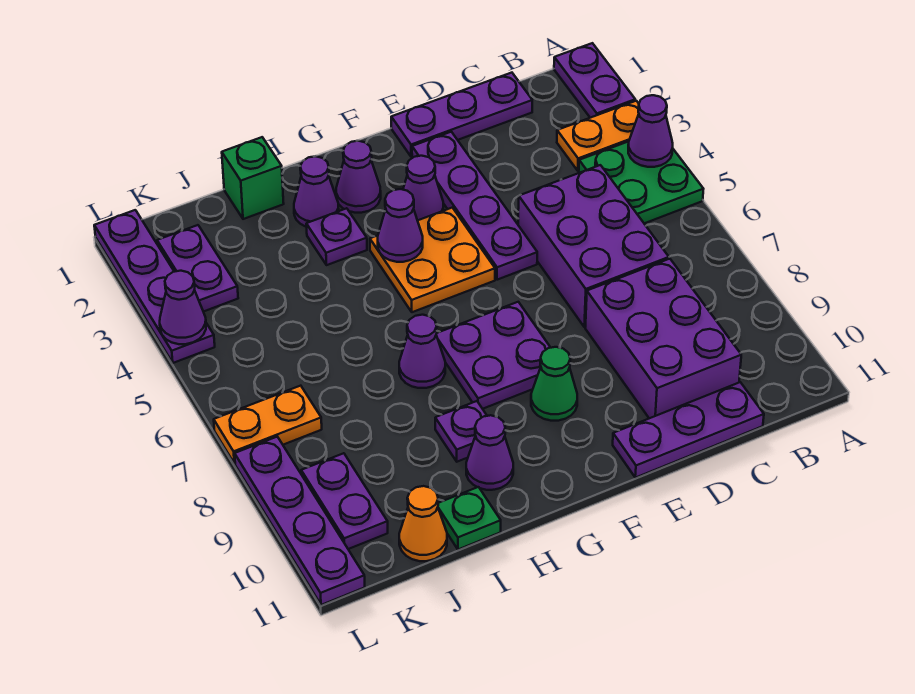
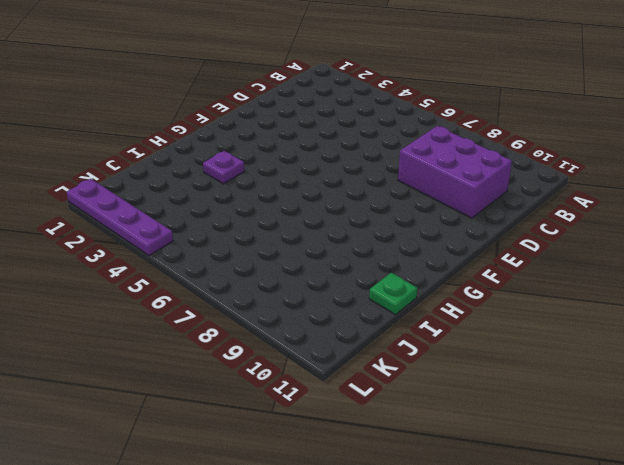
none -> purple 1x2 plate [554,43,635,118]
none -> orange 1x2 plate [557,101,639,171]
none -> green 2x2 plate [579,142,703,223]

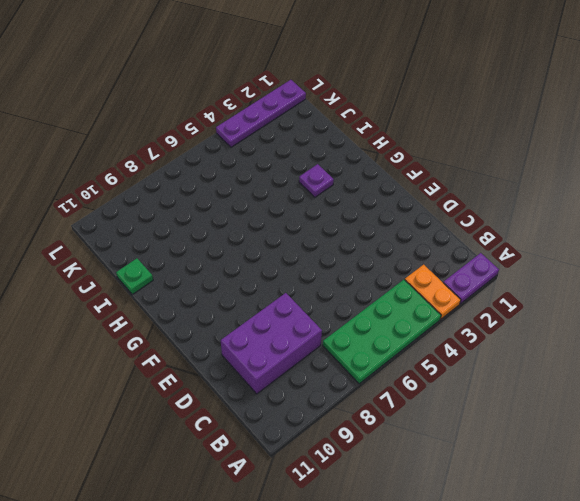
green 2x4 plate [323,280,441,384] -> green 2x2 plate [579,142,703,223]
none -> purple 1x3 plate [391,73,532,157]
none -> purple 2x3 brick [518,165,669,327]
none -> purple 1x3 plate [613,382,764,478]

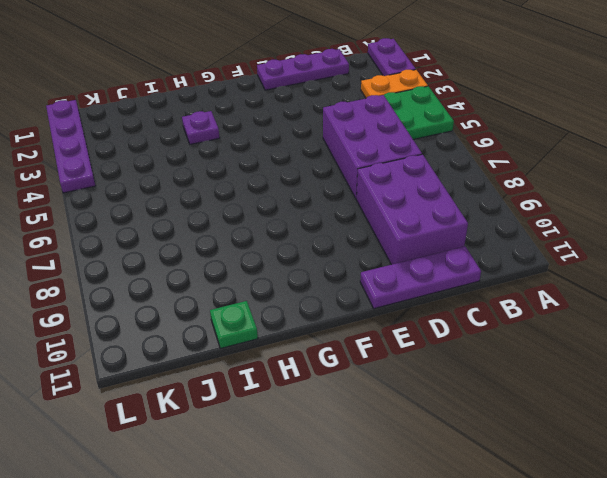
none -> purple 1x4 plate [412,132,537,280]
none -> purple 1x1 cone [403,156,443,220]
none -> orange 2x2 plate [370,208,495,312]

